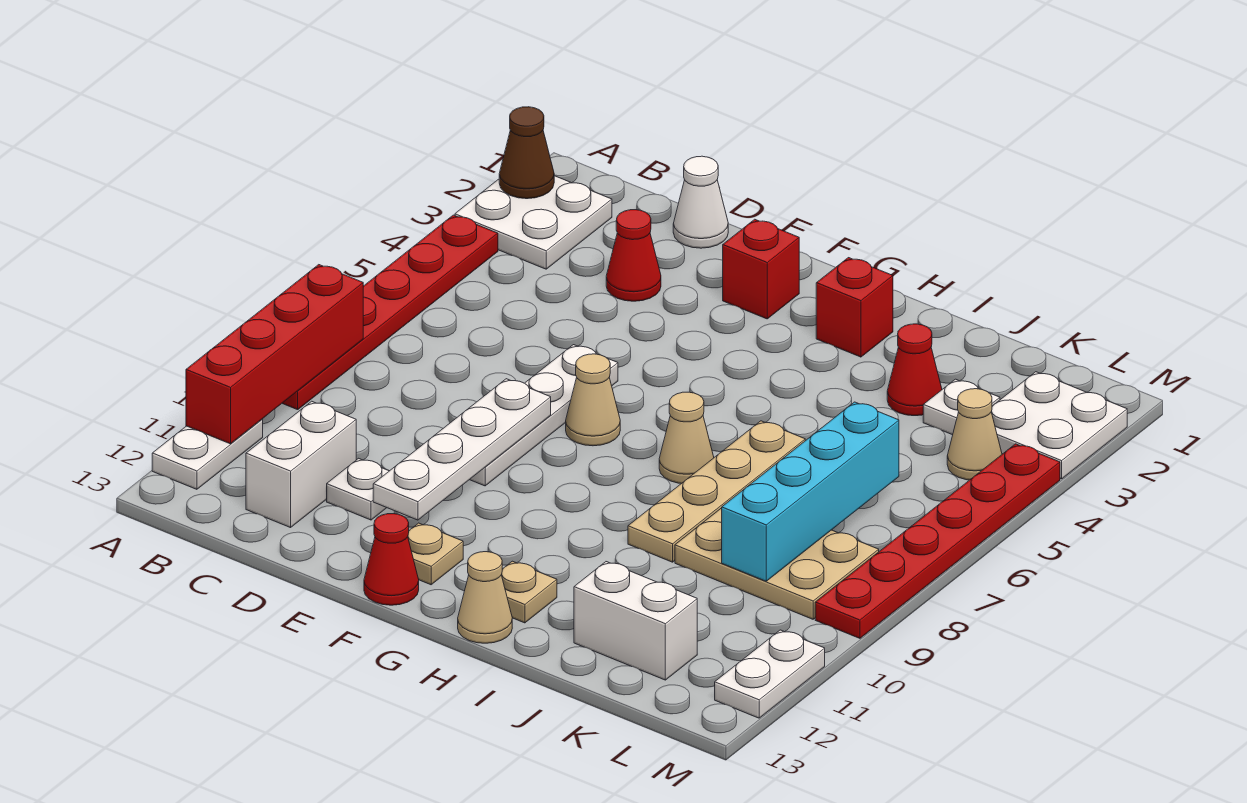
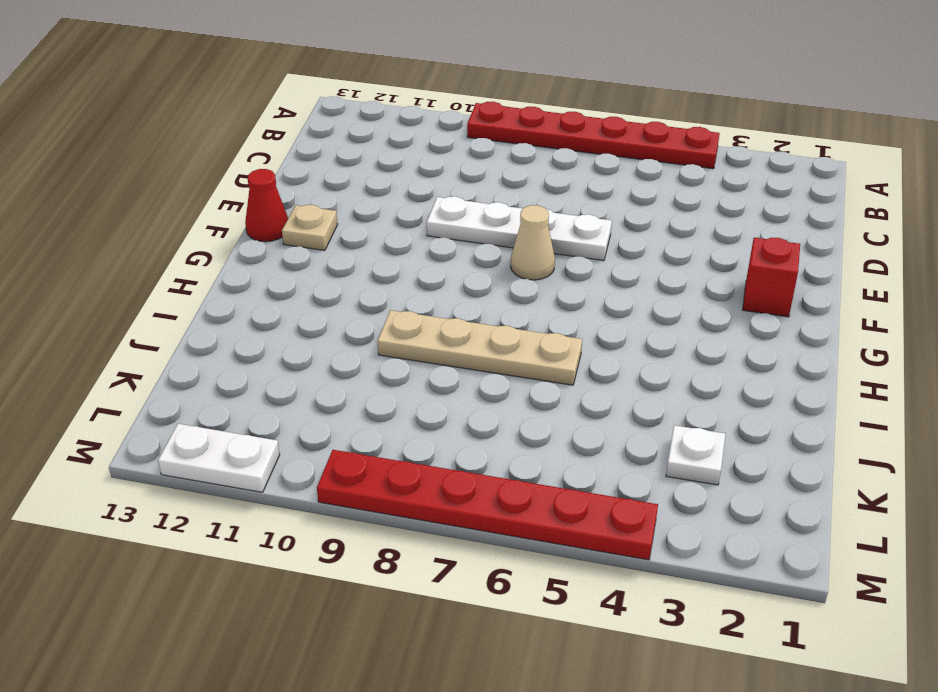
none -> white 2x2 plate [455,176,612,269]
none -> white 1x2 plate [152,420,263,489]
none -> white 1x2 brick [246,401,356,528]

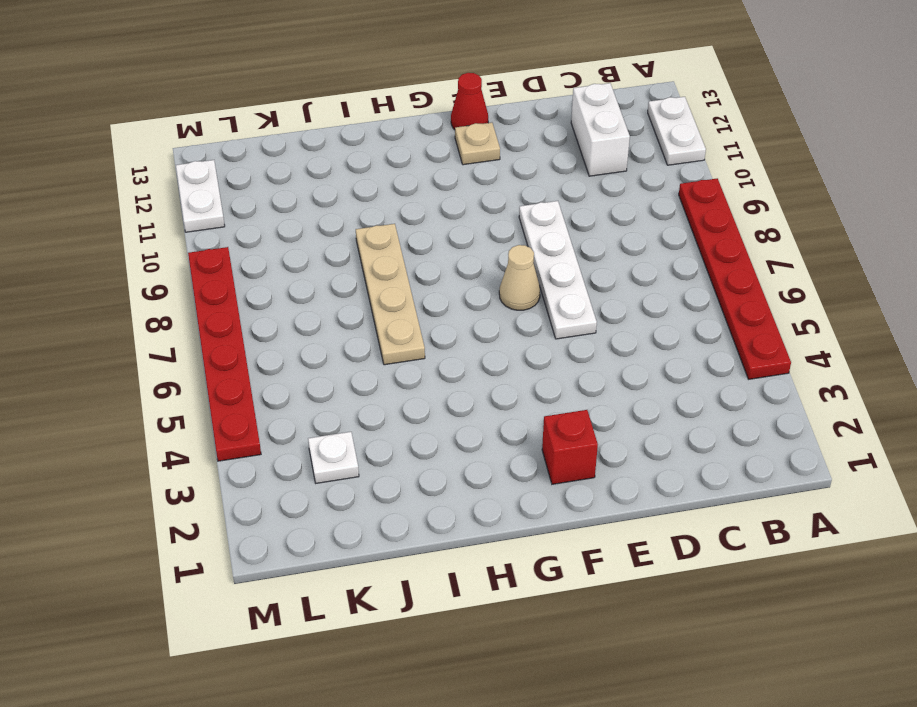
none -> white 2x2 plate [455,176,612,269]
none -> white 1x1 cone [673,156,728,248]
none -> red 1x1 cone [606,210,661,301]

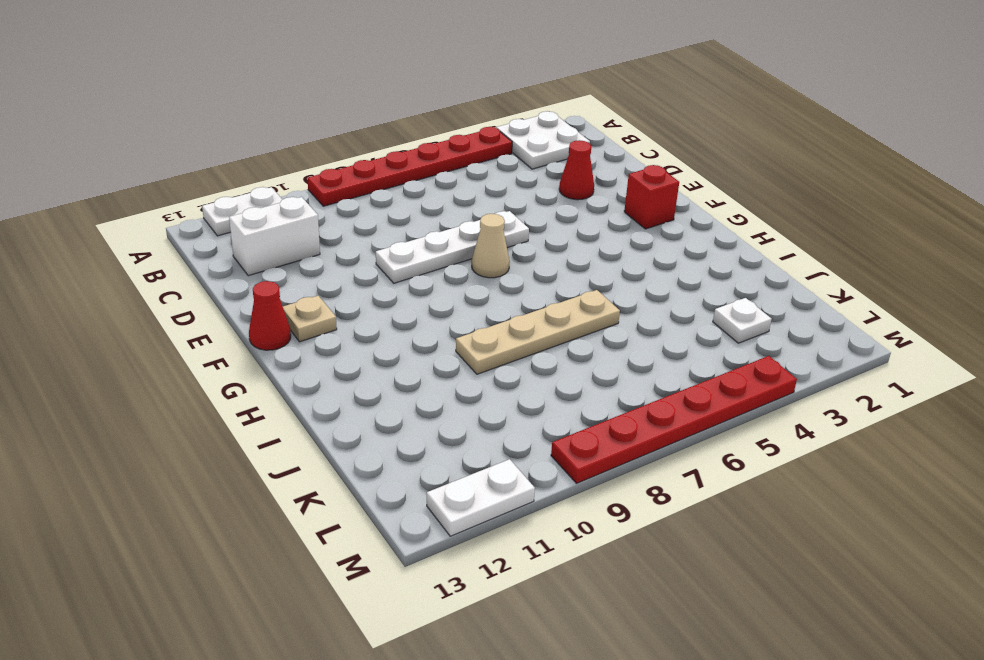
none -> white 1x1 cone [673,156,728,248]
none -> white 1x1 plate [327,458,389,520]
none -> red 1x1 brick [816,258,893,357]

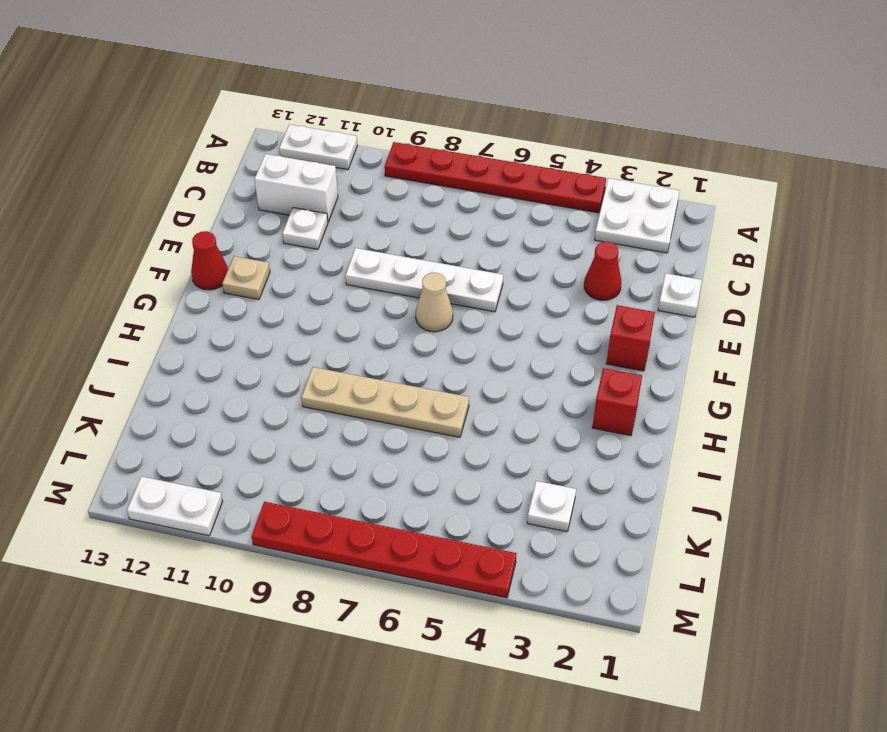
white 1x1 plate [658,273,702,317] -> white 1x1 cone [673,156,728,248]
none -> tan 1x1 cone [659,392,714,484]
none -> tan 1x1 plate [502,561,557,623]
none -> tan 1x1 cone [458,552,512,643]

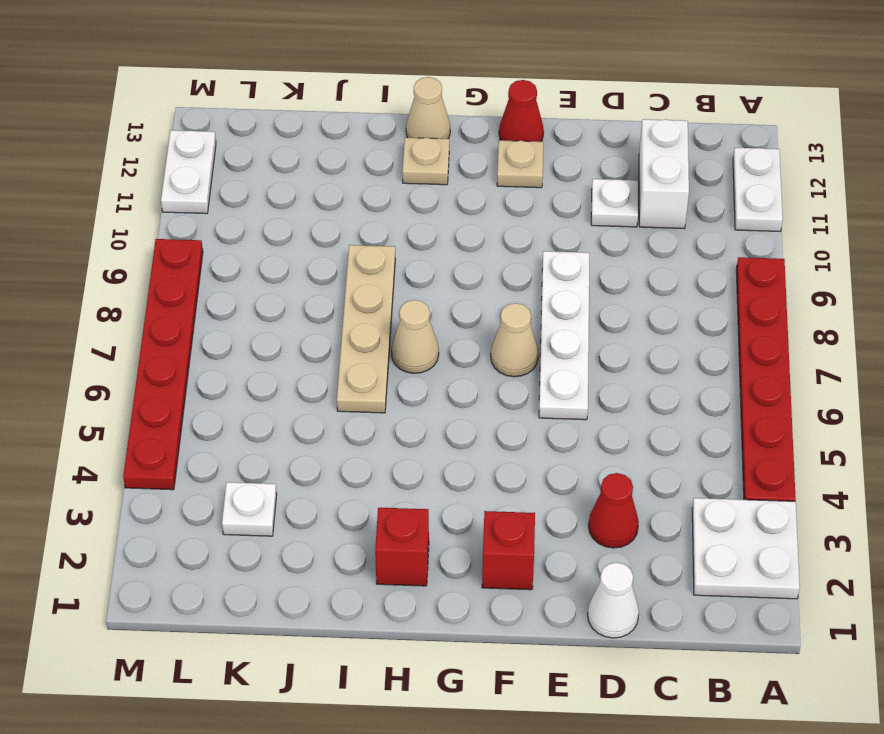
none -> red 1x1 cone [887,324,942,416]
none -> tan 2x3 plate [675,508,879,619]
none -> white 1x2 brick [574,562,697,680]

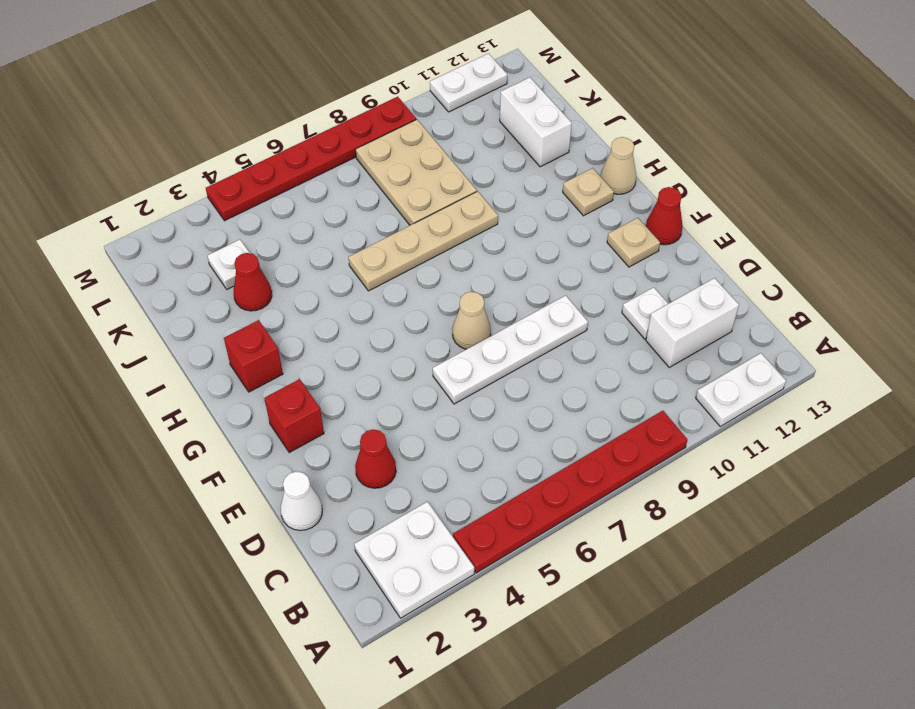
none -> tan 1x1 cone [659,392,714,484]
none -> white 2x2 plate [991,372,1127,479]
none -> tan 1x1 cone [947,389,1002,480]

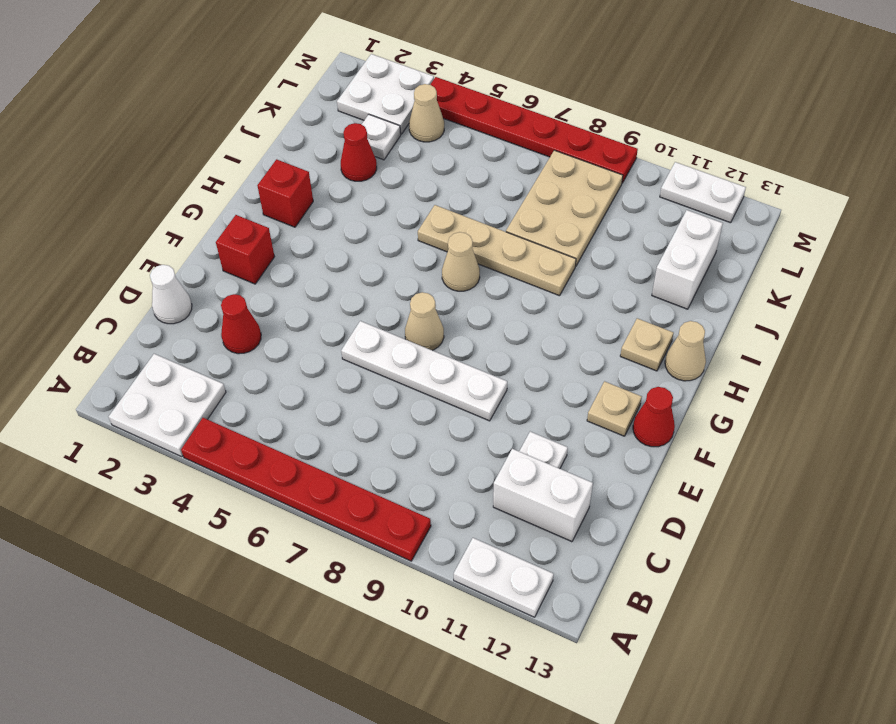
none -> brown 1x1 cone [499,107,554,199]
none -> red 1x4 brick [186,265,363,444]
none -> white 1x4 plate [373,379,551,520]

